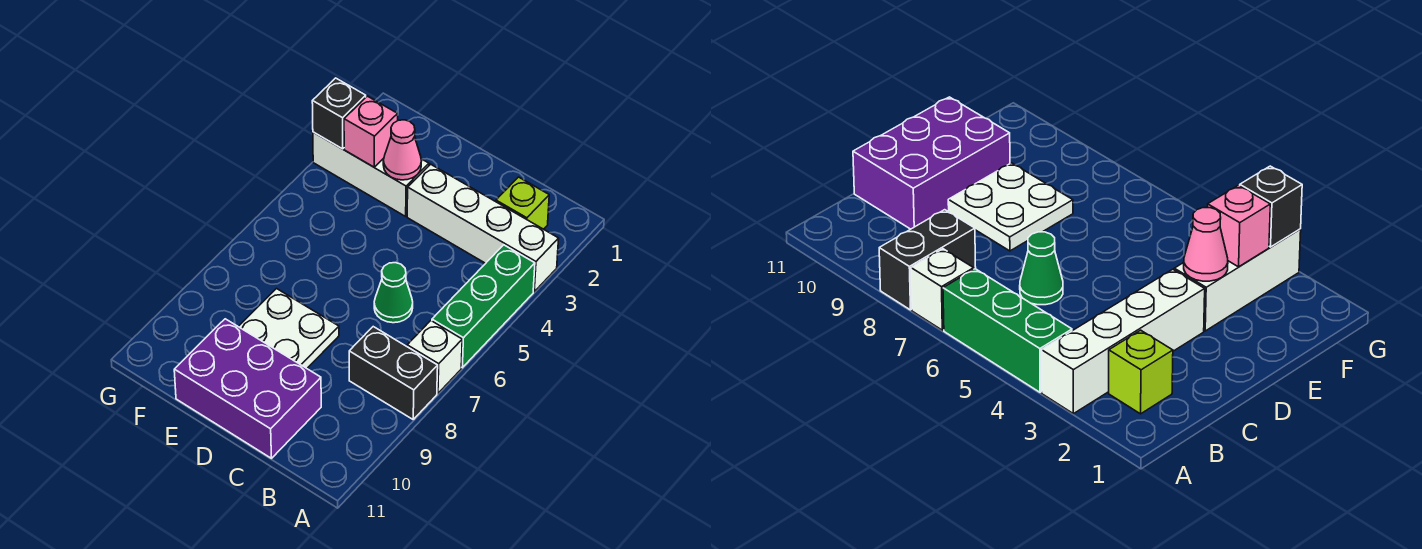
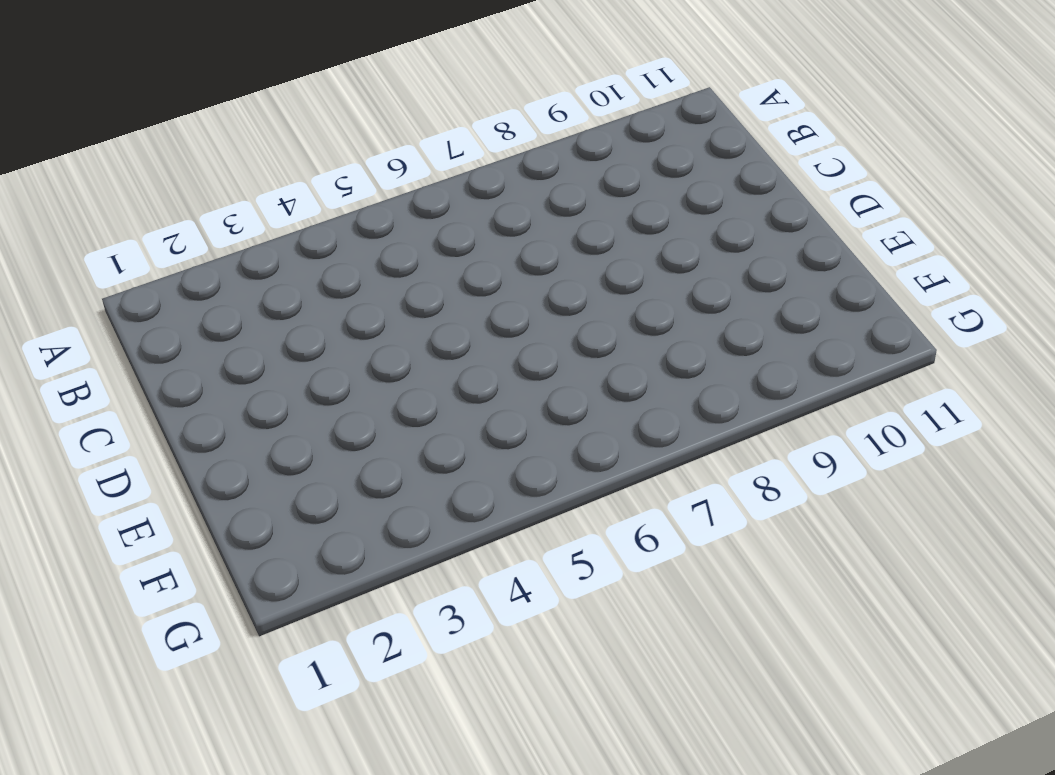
none -> white 1x4 brick [407,164,559,292]
none -> green 1x3 brick [432,245,535,368]
none -> white 1x1 brick [407,321,462,393]

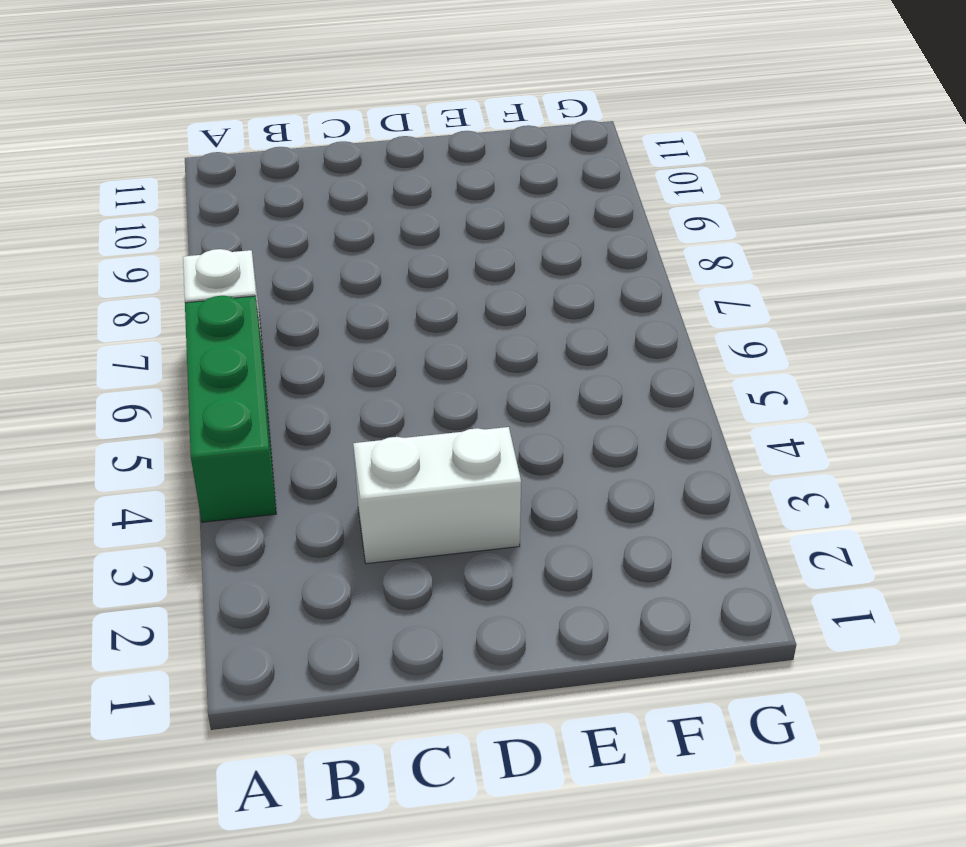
white 1x2 brick [353,427,521,564] -> white 1x4 brick [407,164,559,292]
none -> black 1x2 brick [349,327,438,419]
none -> lime 1x1 brick [496,177,549,229]
none -> green 1x1 cone [374,263,413,323]

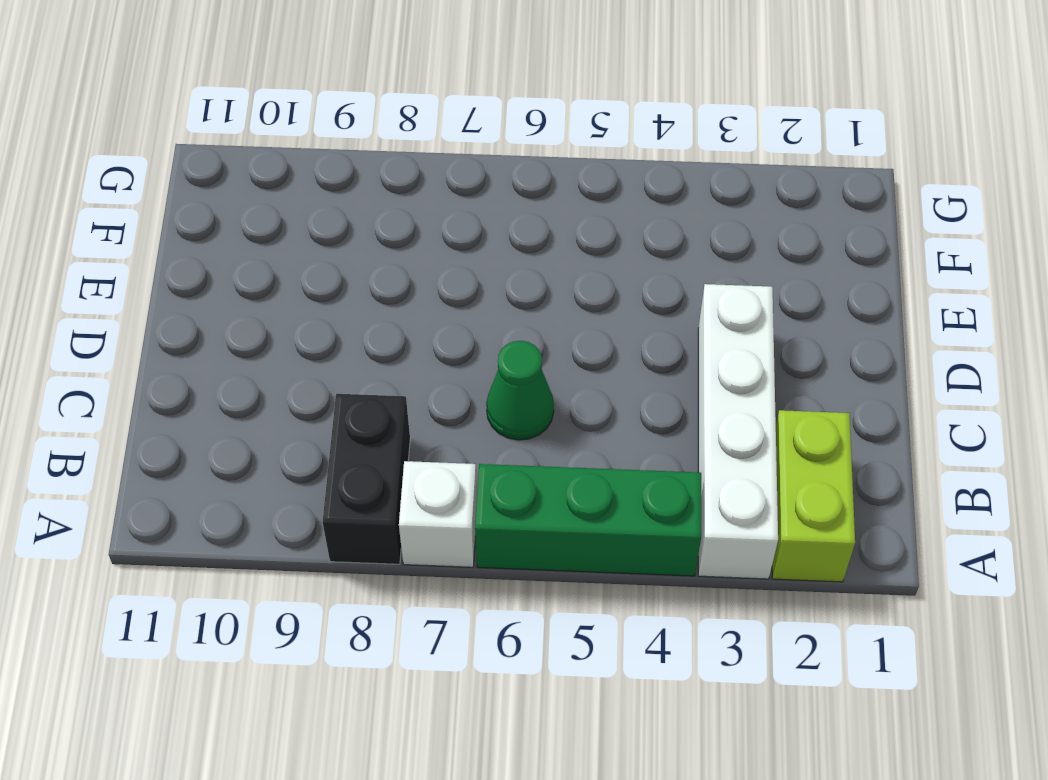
lime 1x2 brick [772,410,855,582] -> lime 1x1 brick [496,177,549,229]
none -> purple 2x3 brick [174,319,321,458]
none -> white 2x2 plate [238,289,339,368]
none -> white 1x3 brick [313,132,429,216]

